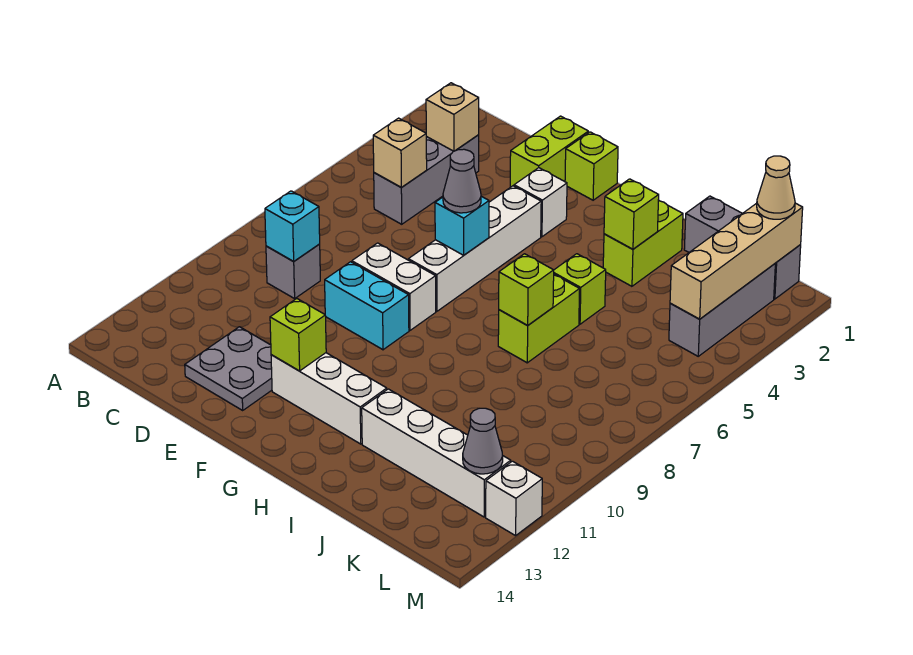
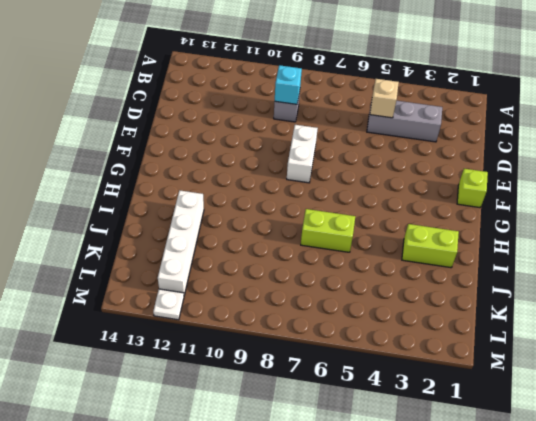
white 1x1 plate [153,289,184,320] -> white 1x1 brick [486,461,542,536]
none -> grey 2x2 plate [185,327,272,410]
none -> lime 1x2 brick [510,116,588,187]
none -> cyan 1x2 brick [325,262,409,350]

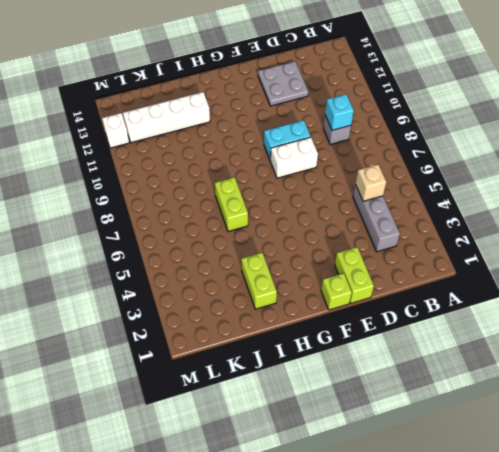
none -> white 1x1 brick [514,168,567,237]
none -> white 1x4 brick [408,186,541,311]
none -> white 1x3 brick [271,353,387,444]

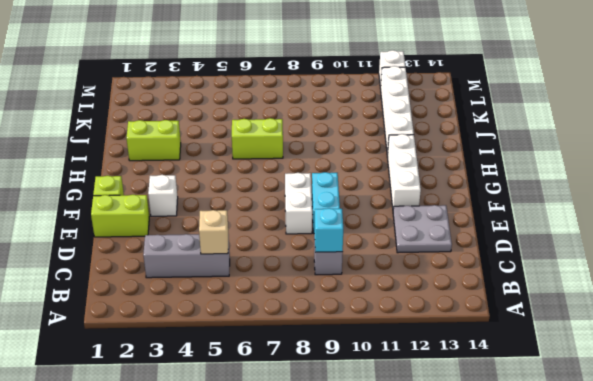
none -> white 1x4 brick [408,186,541,311]
none -> lime 1x1 brick [554,254,606,324]
none -> grey 1x3 brick [684,196,801,299]

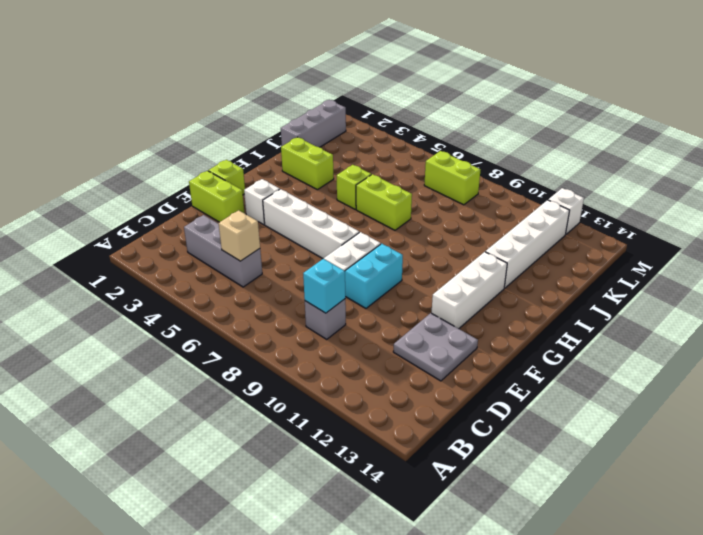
lime 1x2 brick [424,151,480,205] -> none
none -> grey 1x3 brick [669,264,775,356]
none -> tan 1x1 brick [426,83,479,151]
none -> cyan 1x1 brick [435,196,489,255]

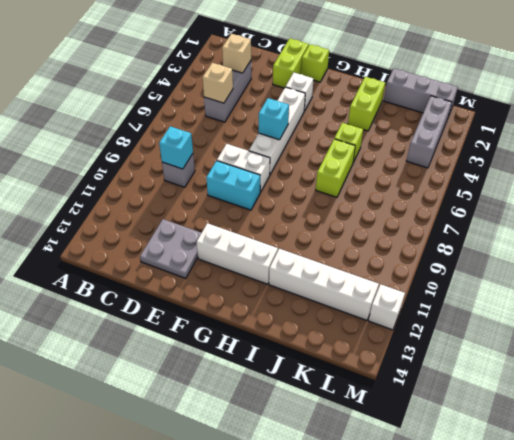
none -> lime 1x1 brick [270,299,326,371]
none -> lime 1x1 brick [604,179,659,249]
none -> lime 1x1 brick [499,254,554,325]

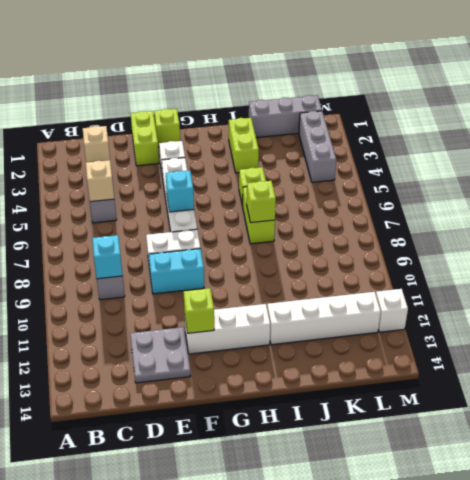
none -> lime 1x1 brick [604,179,659,249]
none -> tan 1x4 brick [670,203,803,319]
none -> grey 1x1 cone [463,408,503,474]

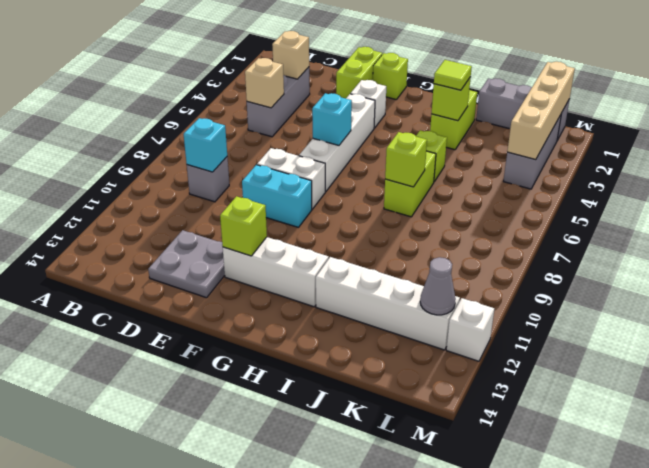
lime 1x1 tile [434,60,472,90] -> none
none -> grey 1x1 cone [443,149,481,213]
none -> tan 1x1 cone [757,156,795,219]

